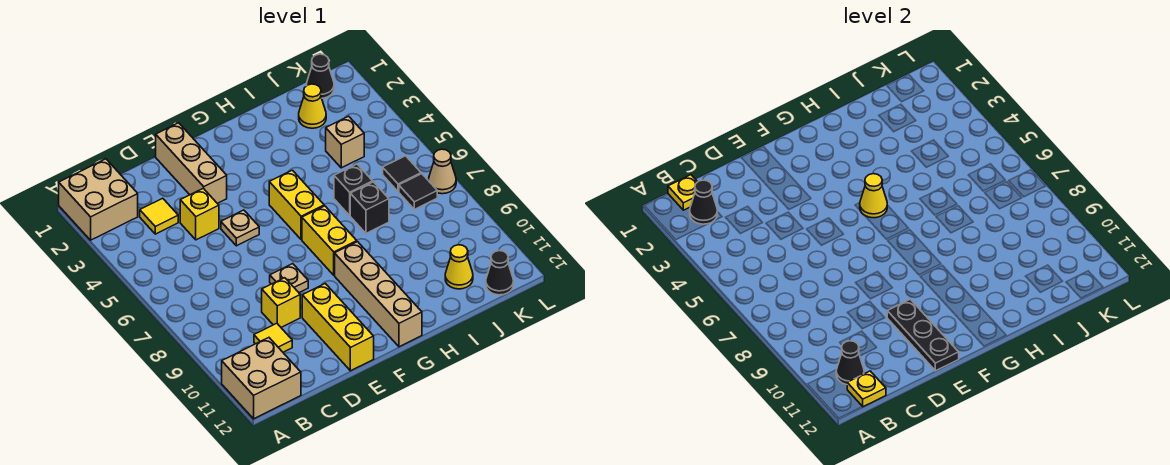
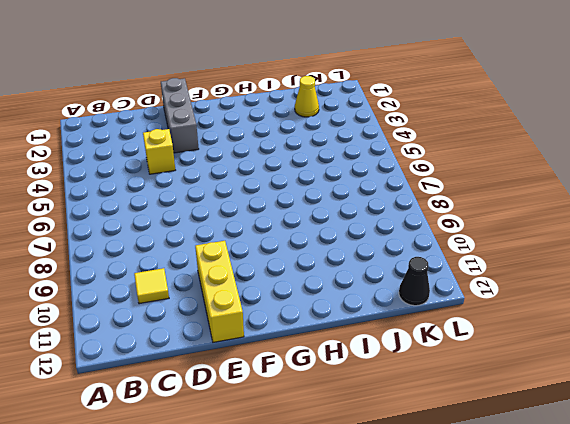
grey 1x3 brick [161,78,199,153] -> tan 1x3 brick [156,123,227,203]
none -> tan 2x2 brick [59,159,138,240]
none -> tan 2x2 brick [222,338,301,419]
none -> yellow 1x1 tile [140,198,178,234]

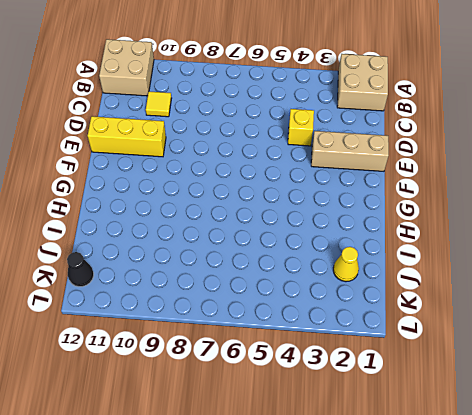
none -> yellow 1x1 tile [140,198,178,234]
none -> yellow 1x1 brick [262,278,300,327]
none -> tan 1x1 plate [221,210,259,246]

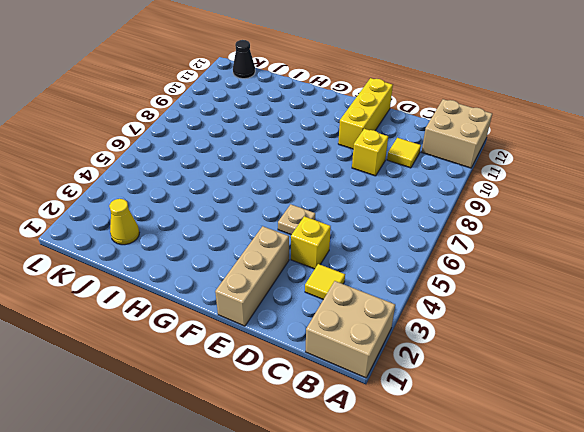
none -> tan 1x1 plate [270,264,308,292]
none -> yellow 1x2 brick [269,170,324,240]
none -> yellow 1x2 brick [302,206,357,275]

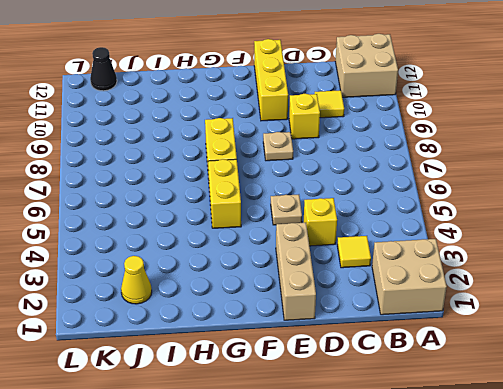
none -> tan 1x4 brick [335,242,422,347]
none -> black 1x1 brick [334,164,373,215]
none -> black 1x1 brick [350,182,389,233]

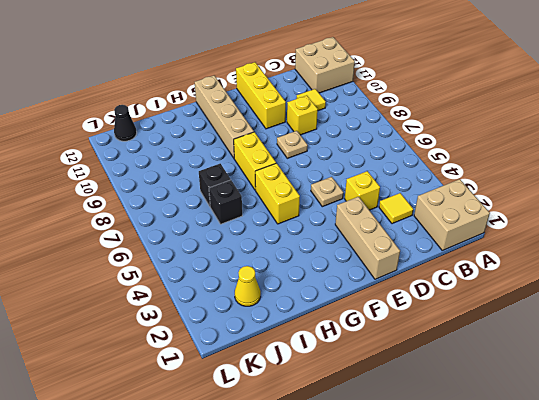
none -> tan 1x1 brick [326,116,364,168]
none -> yellow 1x1 cone [445,245,473,289]
none -> black 1x1 cone [306,54,334,98]

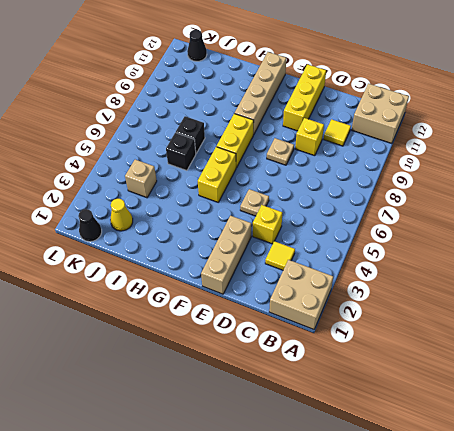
none -> yellow 1x1 cone [445,245,473,289]
none -> black 1x1 tile [383,156,421,192]
none -> black 1x1 tile [399,174,437,209]

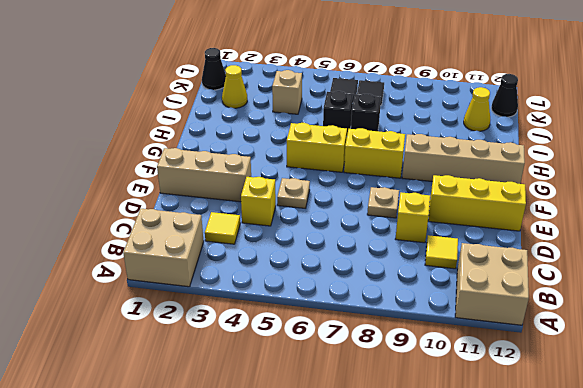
none -> tan 1x1 cone [428,149,456,194]
none -> yellow 1x1 plate [668,175,697,210]
none -> black 1x1 cone [690,180,717,224]

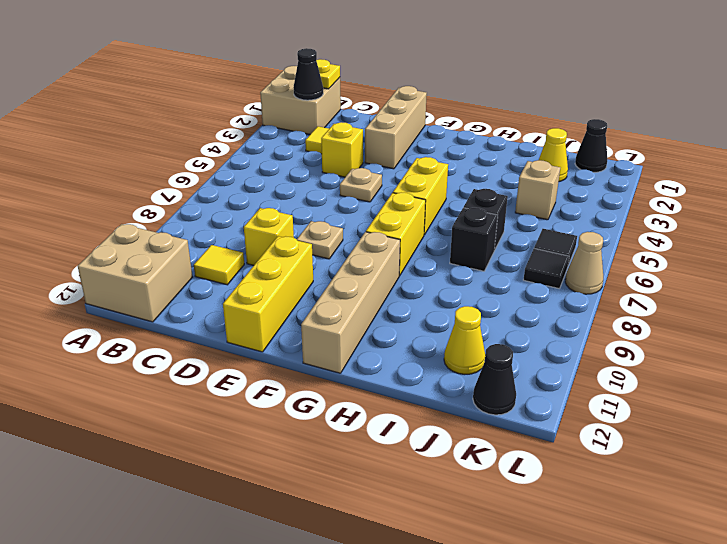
none -> black 1x1 cone [836,341,864,385]
none -> yellow 1x1 plate [847,371,886,407]
none -> black 1x3 plate [887,299,959,371]

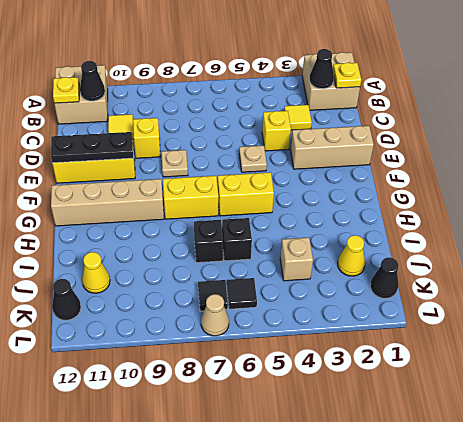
none -> yellow 1x1 cone [860,174,887,218]

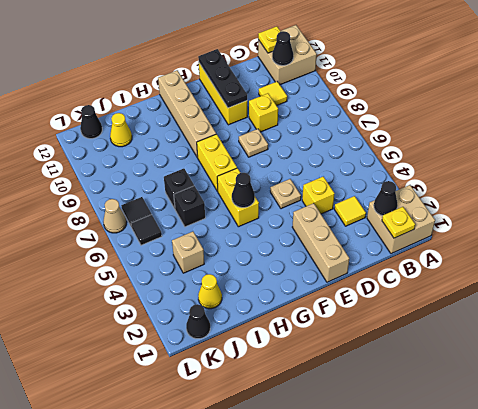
black 1x1 cone [232,173,255,208] -> yellow 1x1 cone [860,174,887,218]

